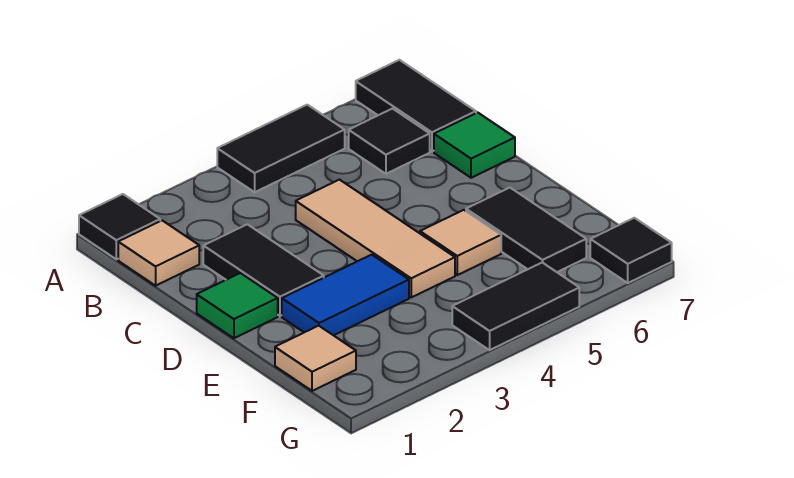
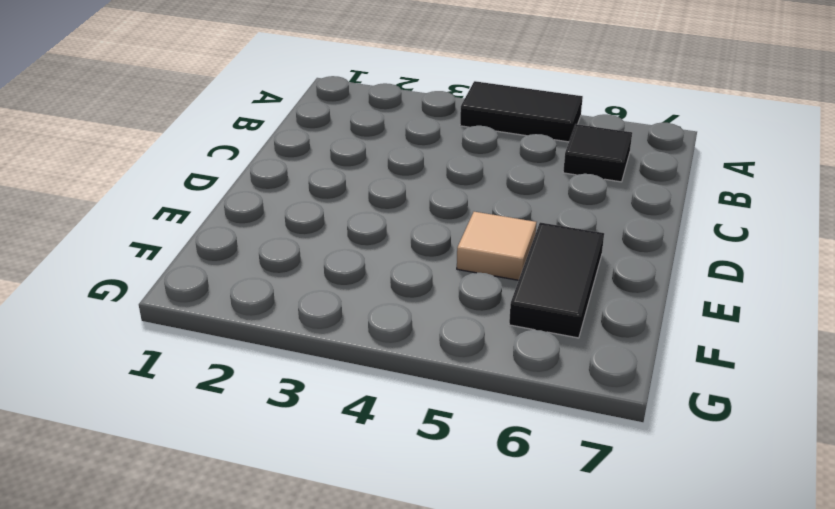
none -> black 1x1 tile [79,194,160,259]
none -> black 1x2 tile [356,60,476,151]
none -> tan 1x1 tile [118,221,199,286]

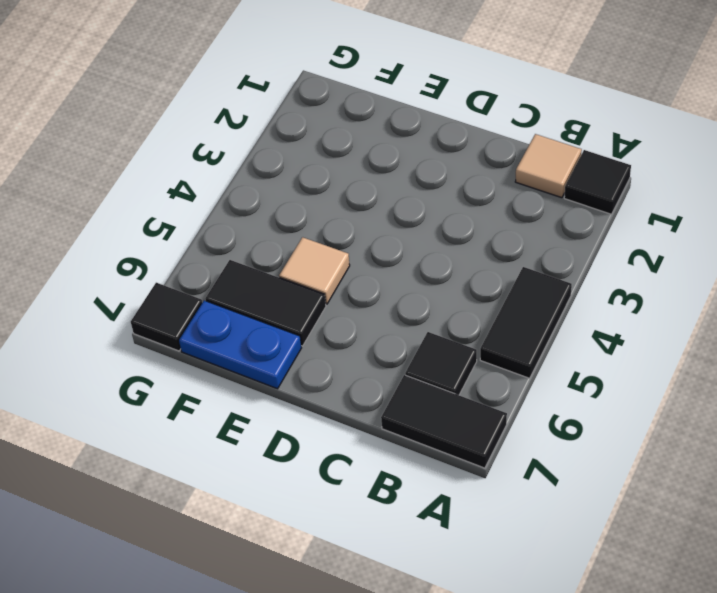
blue 1x2 plate [179,300,301,389] -> none
none -> black 1x2 tile [203,224,324,316]
none -> tan 1x3 tile [296,180,455,297]
none -> green 1x1 tile [434,113,515,178]

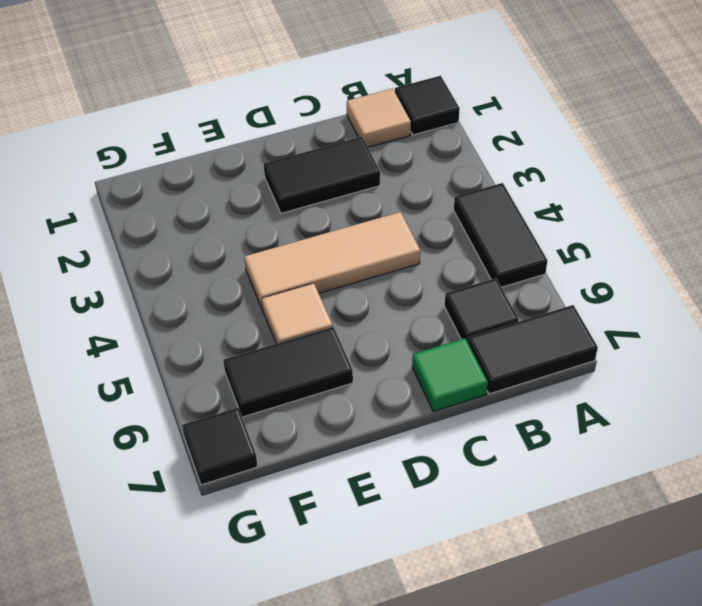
none -> green 1x1 tile [197,273,278,338]
none -> blue 1x2 tile [282,255,409,335]
none -> tan 1x1 tile [275,326,356,391]

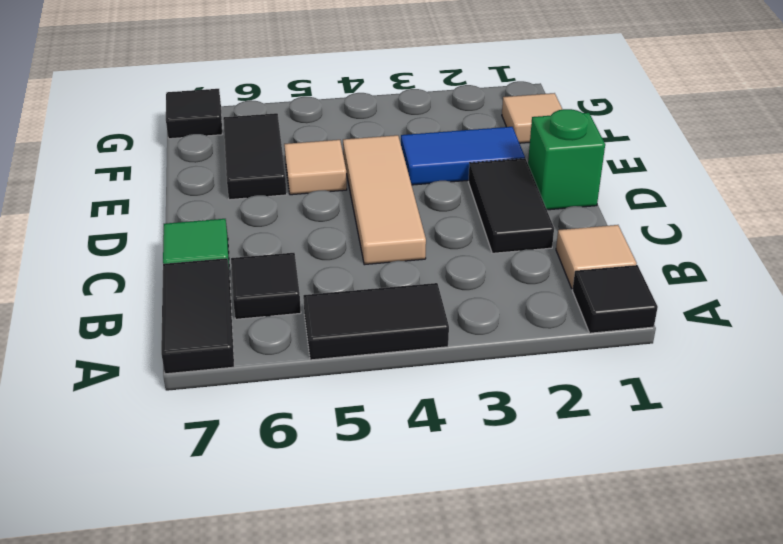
green 1x1 brick [528,109,605,210] -> green 1x1 tile [197,273,278,338]
none -> black 1x2 tile [452,262,579,350]

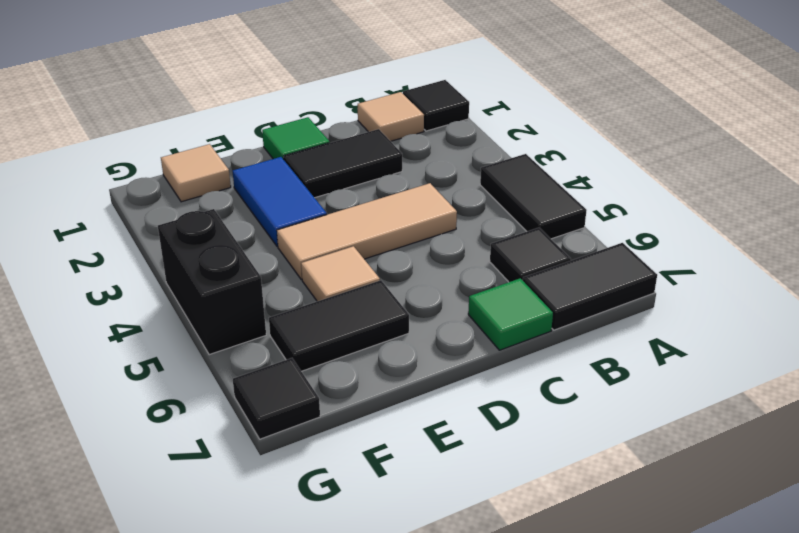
black 1x2 brick [158,209,266,355] -> black 1x2 tile [452,262,579,350]

